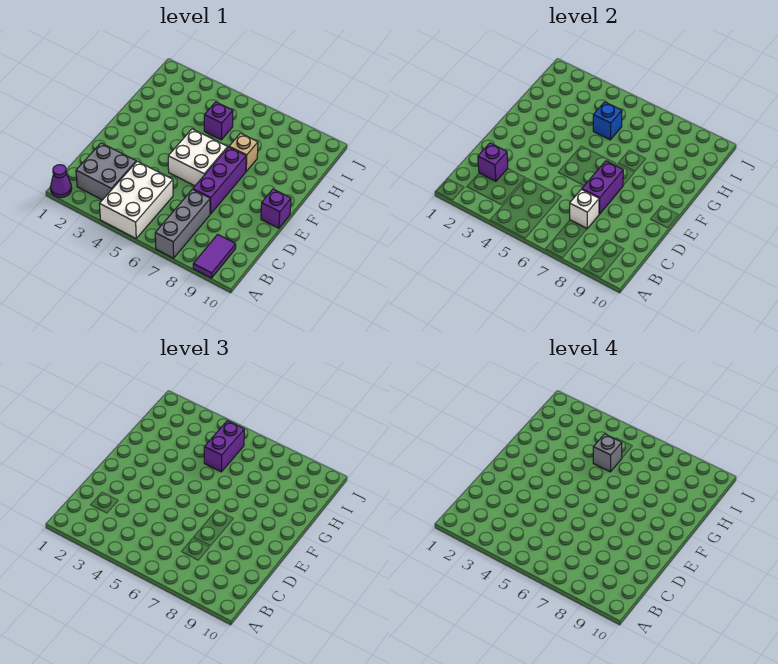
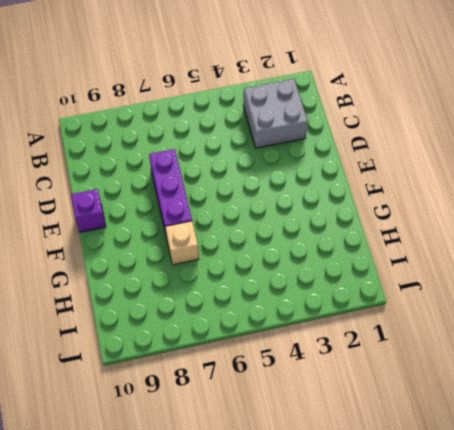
none -> purple 1x1 cone [50,165,72,198]
none -> white 2x3 brick [100,161,173,238]
none -> grey 1x3 brick [155,189,210,258]

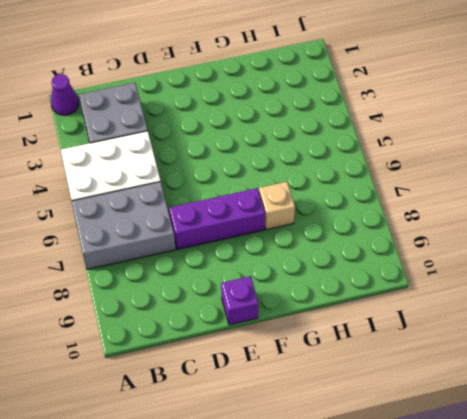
grey 2x3 brick [72,182,176,270] -> grey 1x3 brick [155,189,210,258]
none -> purple 1x2 tile [193,234,236,278]
none -> white 2x2 brick [168,129,228,186]
none -> purple 1x1 brick [204,102,233,140]

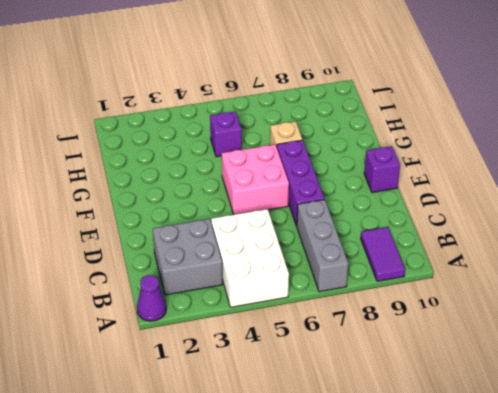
pink 2x2 brick [222,145,289,215] -> white 2x2 brick [168,129,228,186]
none -> purple 1x1 brick [478,143,508,181]
none -> white 1x1 brick [570,189,599,228]
none -> purple 1x2 brick [582,161,623,214]

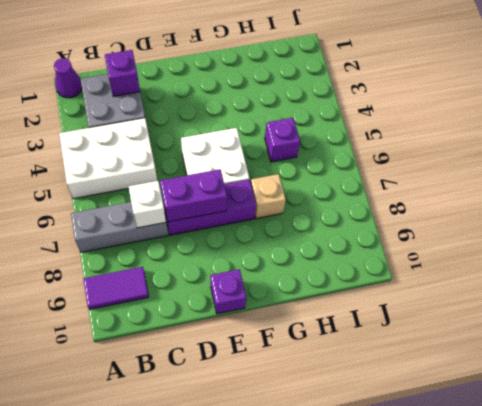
none -> blue 1x1 brick [593,102,622,140]
none -> purple 1x2 brick [204,421,244,472]
none -> grey 1x1 brick [593,434,622,472]

